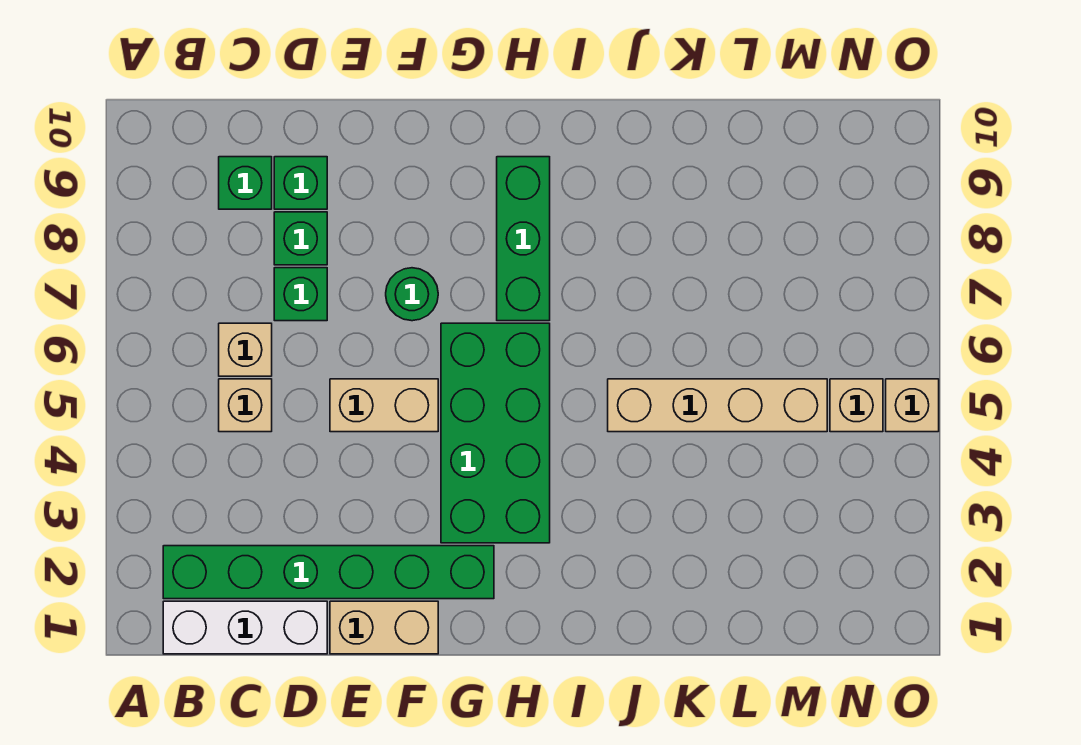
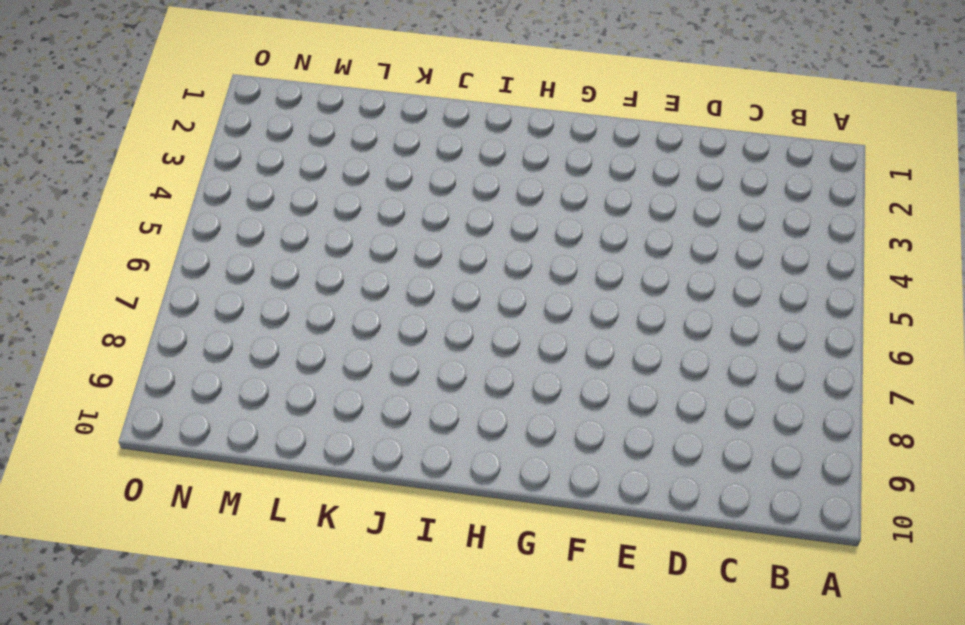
none -> white 1x3 brick [163,601,327,654]
none -> green 1x6 brick [163,546,494,599]
none -> tan 1x1 brick [219,379,272,432]

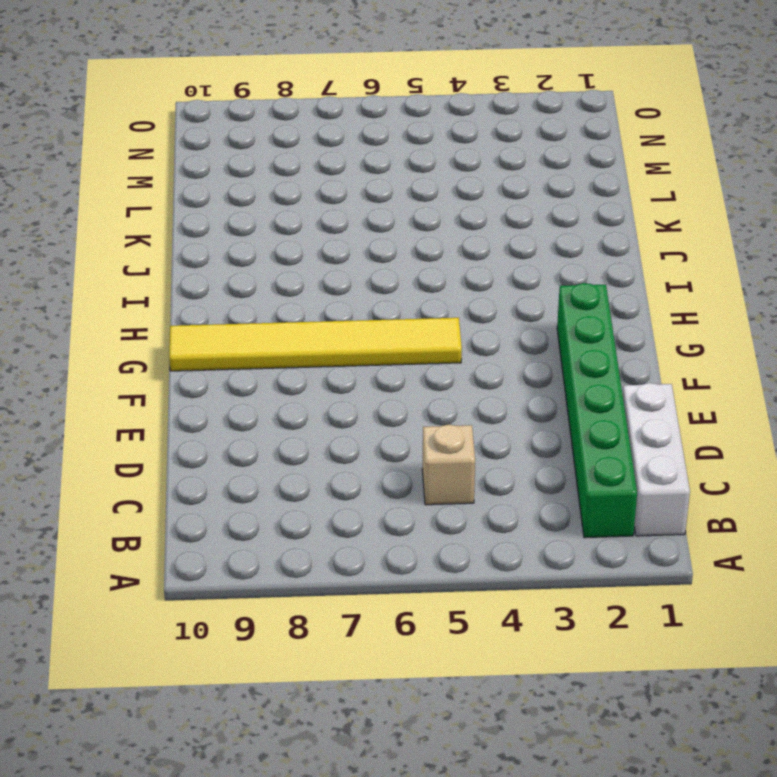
yellow 1x6 tile [169,318,462,371] -> green 2x4 brick [441,323,550,543]
none -> tan 1x1 brick [219,323,272,376]
none -> green 1x1 brick [219,157,272,209]
none -> green 1x1 brick [274,268,327,321]

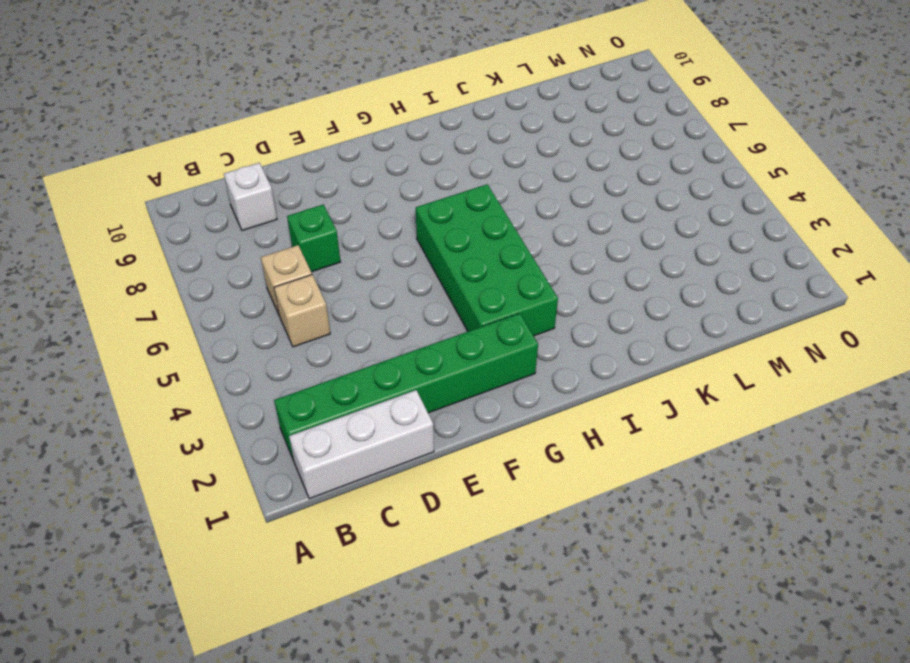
white 1x1 brick [224,163,277,231] -> green 1x1 brick [219,157,272,209]
none -> green 1x1 brick [274,212,327,265]
none -> green 1x1 brick [274,157,327,209]
none -> tan 1x2 brick [330,601,438,654]

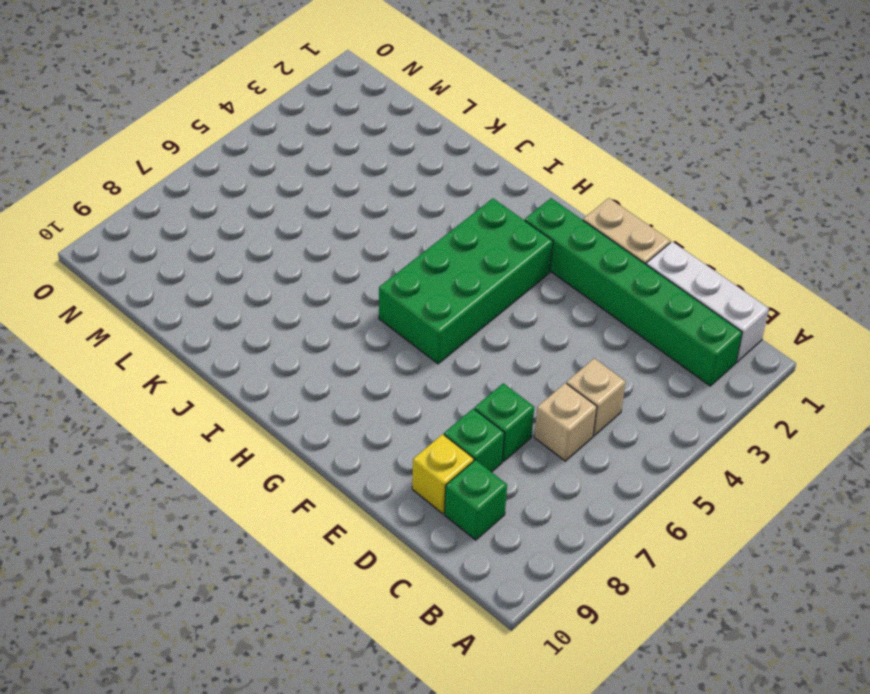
yellow 1x1 brick [412,434,474,514] -> green 1x1 brick [274,157,327,209]
none -> tan 1x2 brick [330,379,438,432]
none -> green 1x1 round brick [386,268,438,321]
none -> green 1x3 brick [497,157,550,321]

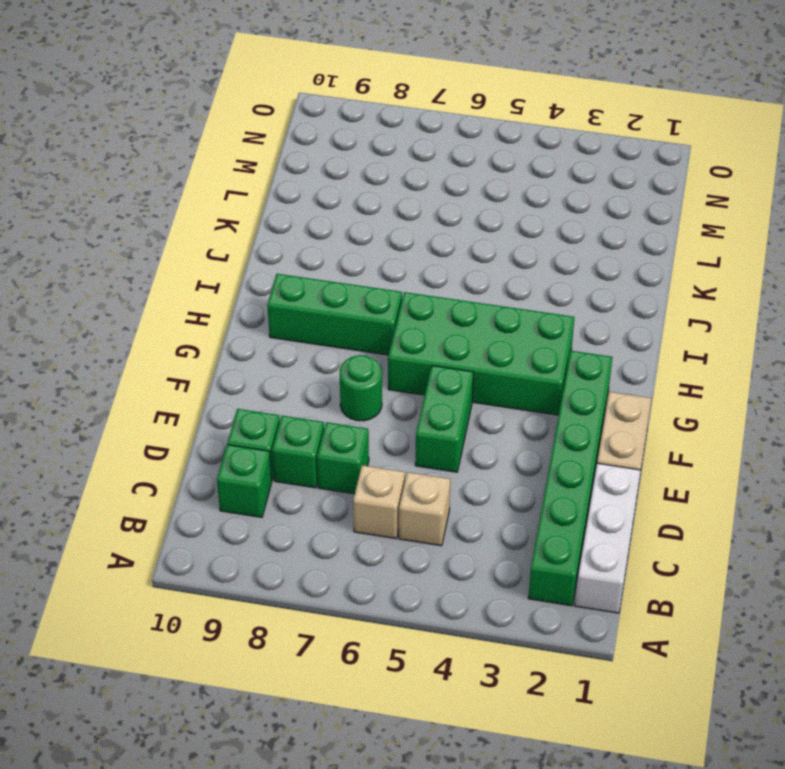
green 1x2 brick [415,366,473,472] -> tan 1x2 brick [330,379,438,432]
none -> tan 1x4 brick [608,379,827,432]
none -> tan 1x1 brick [830,379,883,432]
none -> tan 1x1 brick [886,379,939,432]

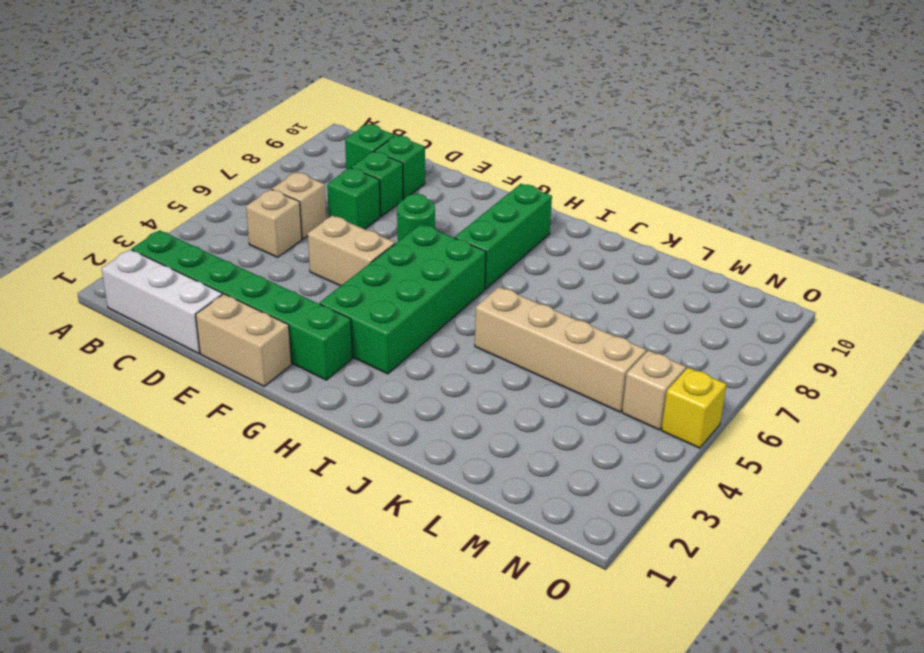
yellow 1x1 brick [662,368,727,448] -> tan 1x1 brick [886,379,939,432]

